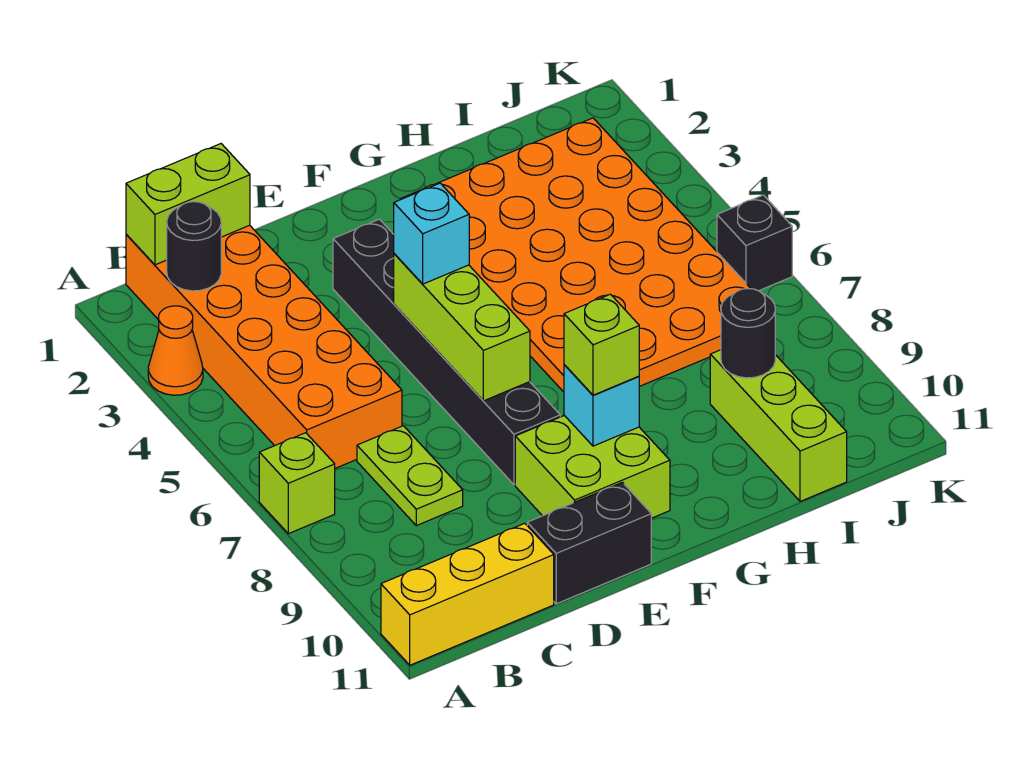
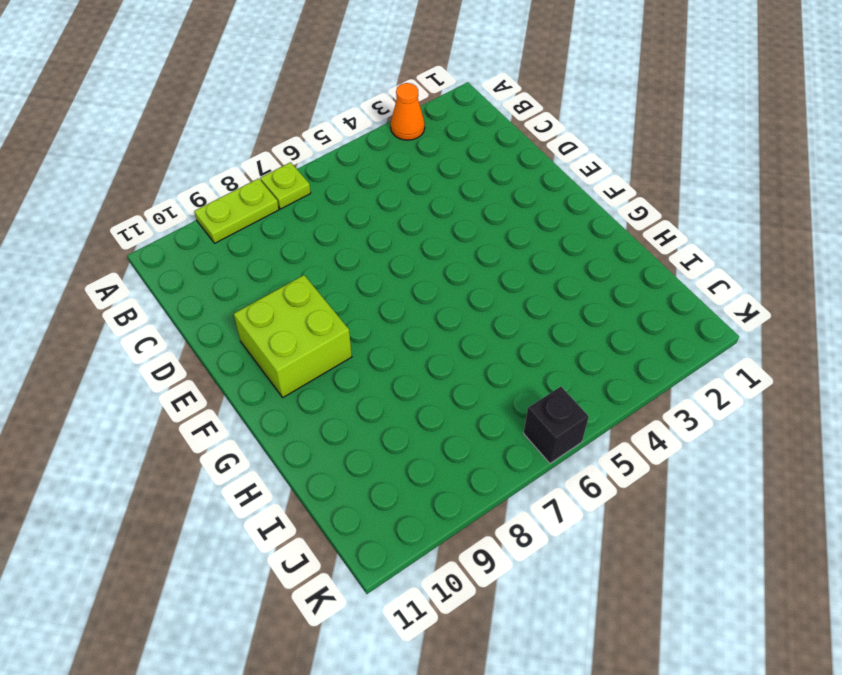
lime 1x1 plate [260,162,311,209] -> lime 1x1 brick [259,433,335,534]
lime 1x2 plate [194,179,279,243] -> lime 1x2 plate moved to [357,426,463,526]
none -> yellow 1x3 brick [381,523,554,665]
none -> orange 2x6 brick [126,225,402,468]
none -> black 1x2 brick [527,482,651,604]

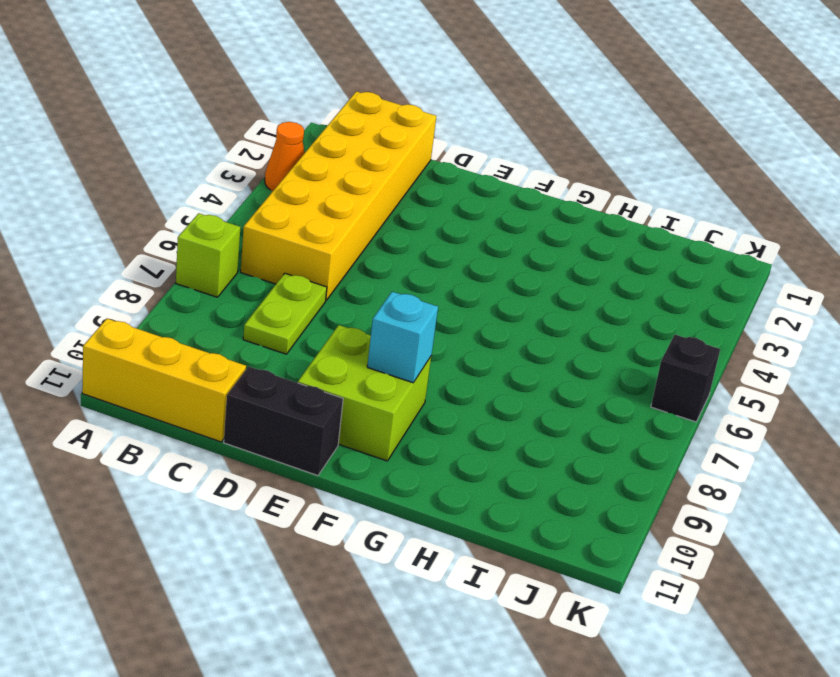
yellow 2x6 brick [241,91,436,300] -> orange 2x6 brick [126,225,402,468]
none -> black 1x6 brick [333,219,560,485]
none -> orange 4x6 plate [400,118,751,392]
none -> lime 1x3 brick [710,350,847,501]

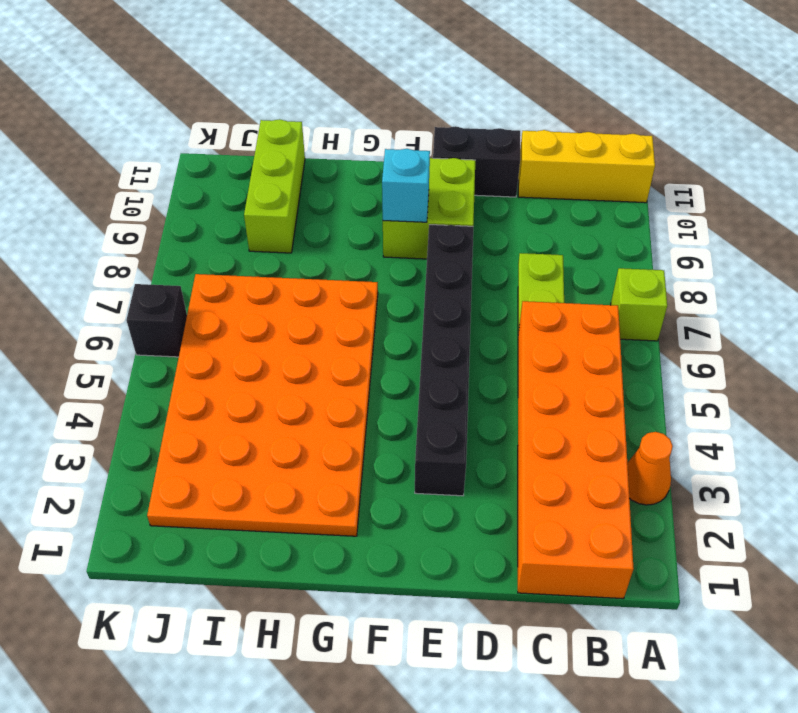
none -> lime 1x2 brick [126,144,250,265]
none -> black 1x1 round brick [167,202,221,291]
none -> lime 1x3 brick [394,254,530,401]

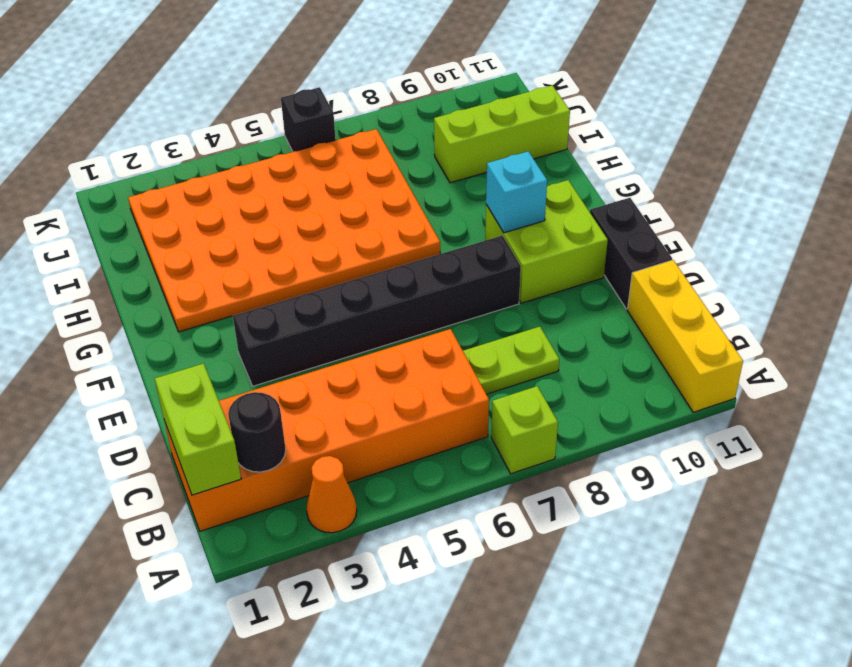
none -> lime 1x3 brick [394,254,530,401]
none -> black 1x1 round brick [721,288,775,378]
none -> cyan 1x1 brick [394,183,469,284]

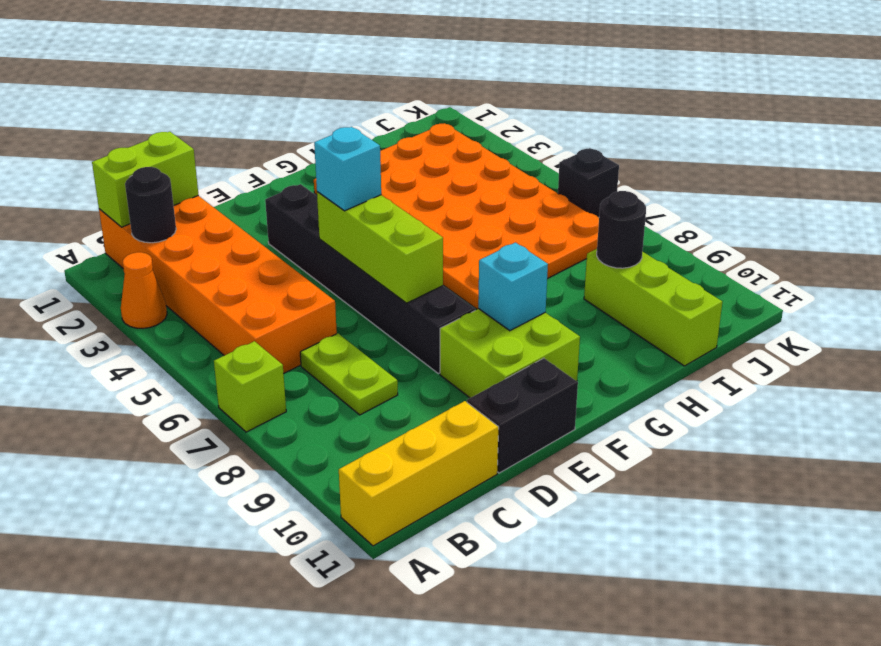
none -> lime 1x1 brick [564,294,639,395]

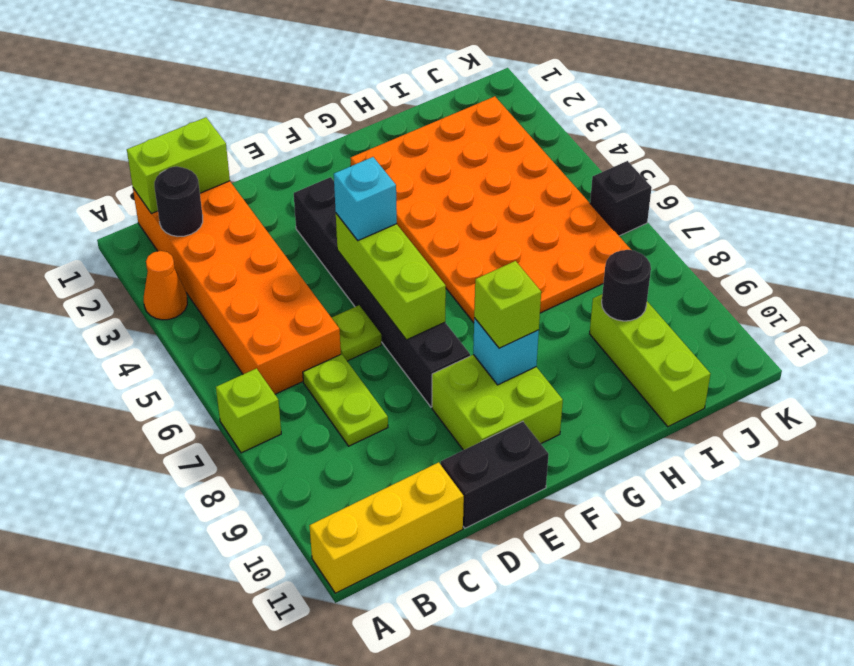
lime 1x1 plate [332,305,381,361] -> none

